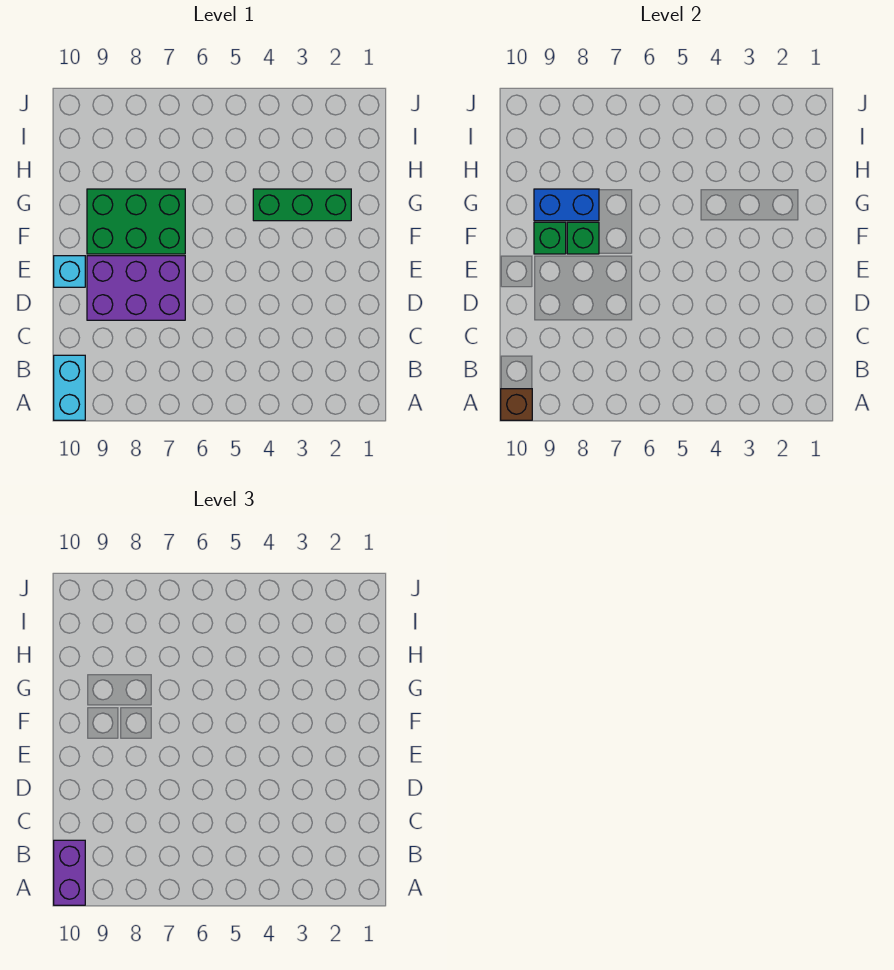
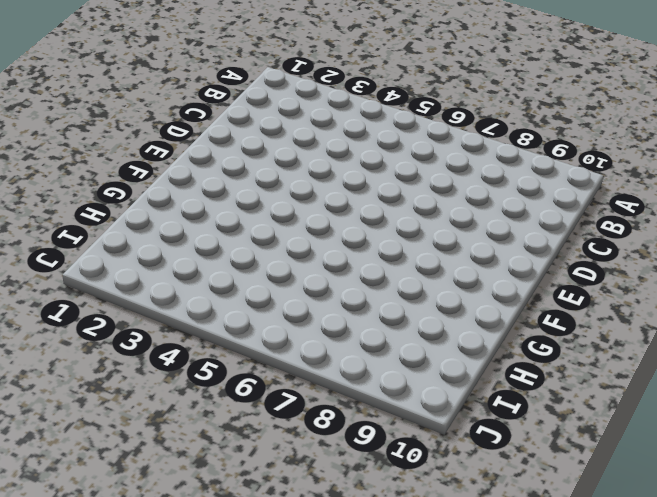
none -> cyan 1x2 brick [54,355,85,420]
none -> purple 2x3 brick [87,256,185,320]

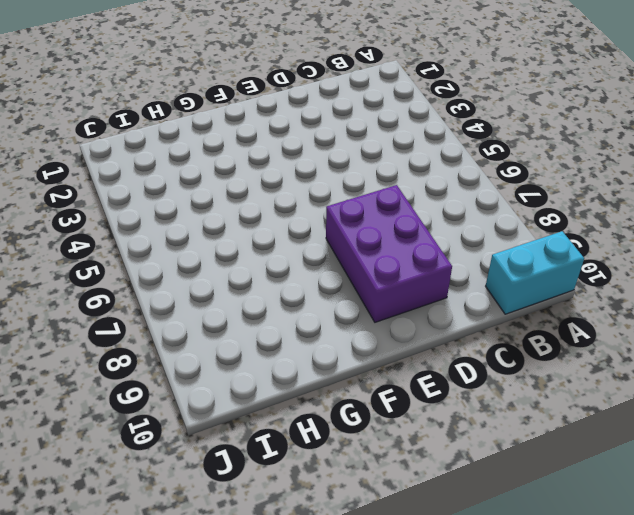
none -> cyan 1x1 brick [54,256,85,287]
none -> green 2x3 brick [87,189,185,254]

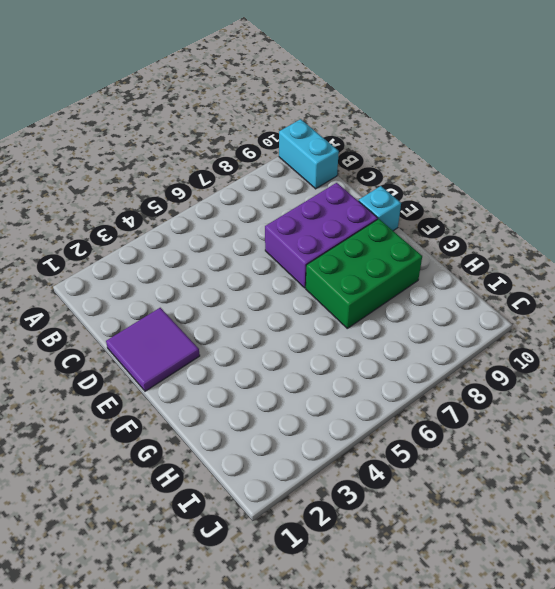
purple 2x2 tile [106,308,200,391] -> none
none -> green 1x3 brick [253,189,351,221]
none -> brown 1x1 brick [501,389,532,420]

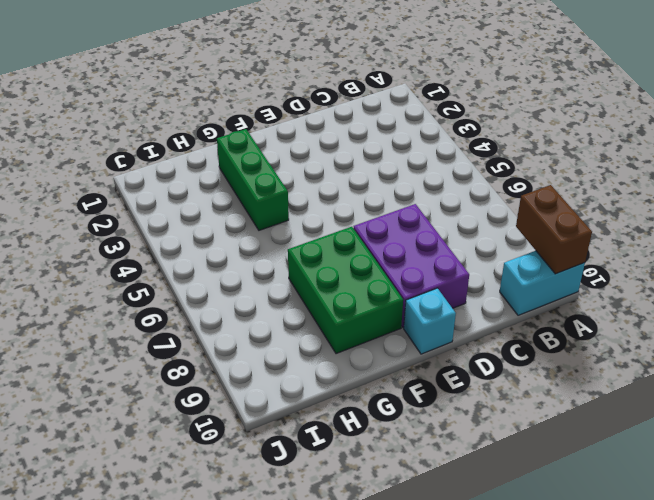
brown 1x2 brick [516,185,592,274] -> brown 1x1 brick [501,389,532,420]
none -> green 1x1 brick [567,222,599,254]
none -> green 1x1 brick [534,222,566,254]

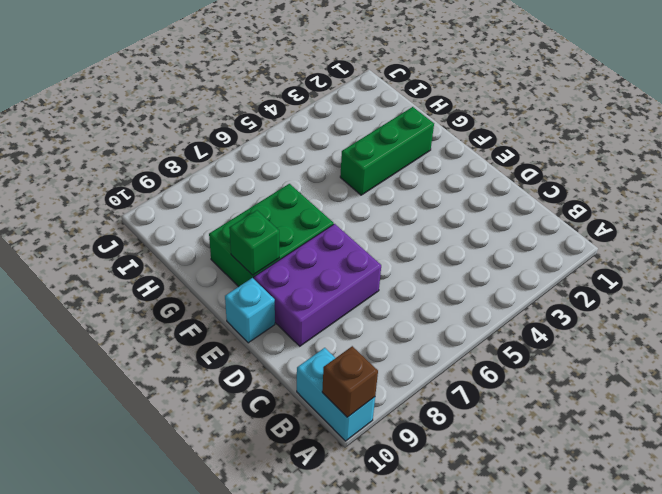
none -> green 1x1 brick [567,222,599,254]
none -> blue 1x2 brick [534,189,599,221]

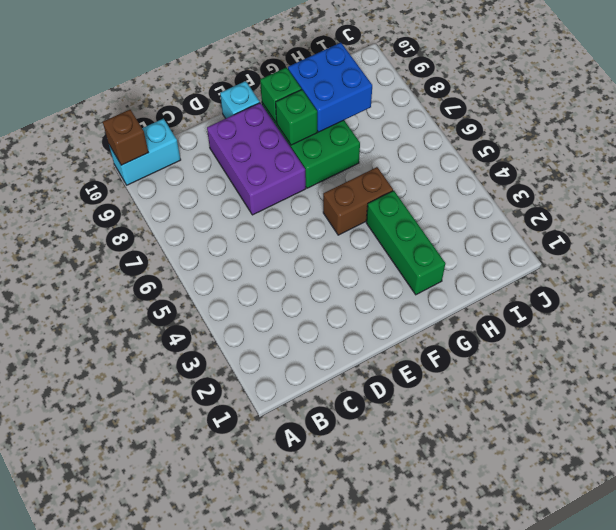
brown 1x2 brick [323,167,393,235] -> none
blue 2x2 brick [288,43,372,132] -> blue 1x2 brick [534,189,599,221]
none -> purple 1x2 brick [54,840,85,905]

